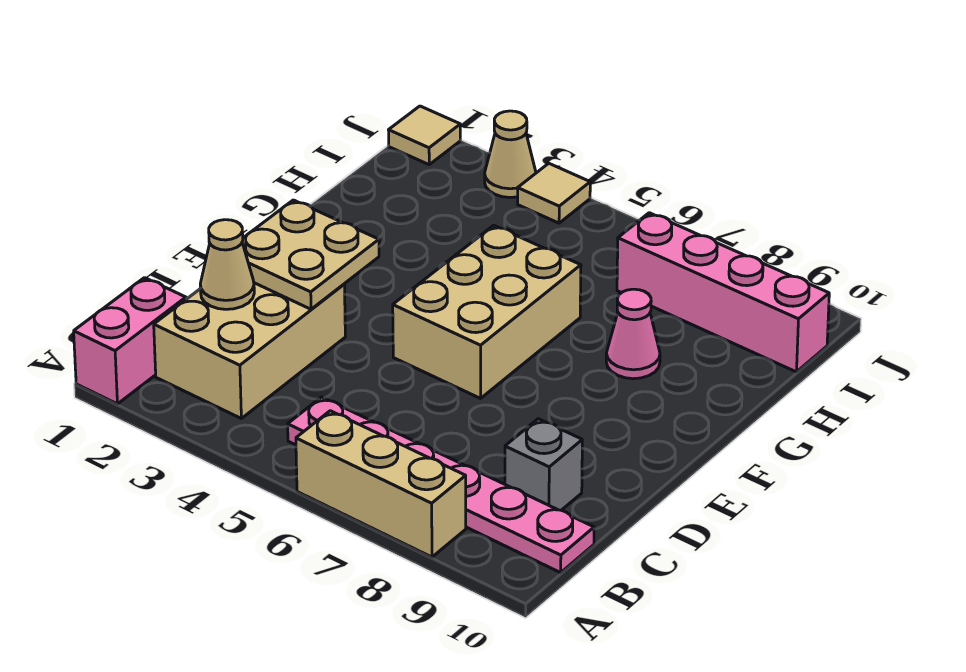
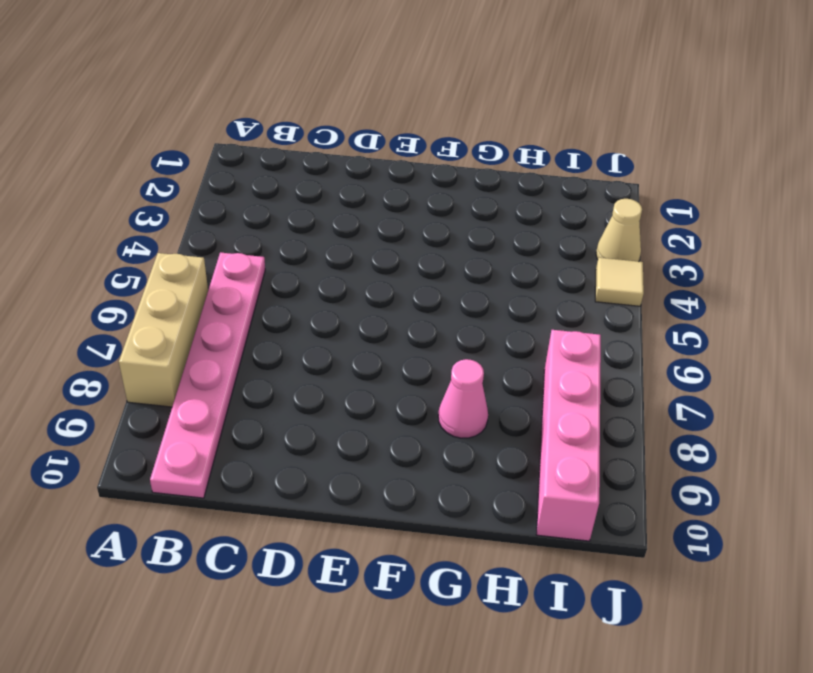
none -> pink 1x2 brick [74,278,186,404]
none -> tan 2x3 brick [154,283,345,418]
none -> grey 1x1 brick [505,419,582,510]

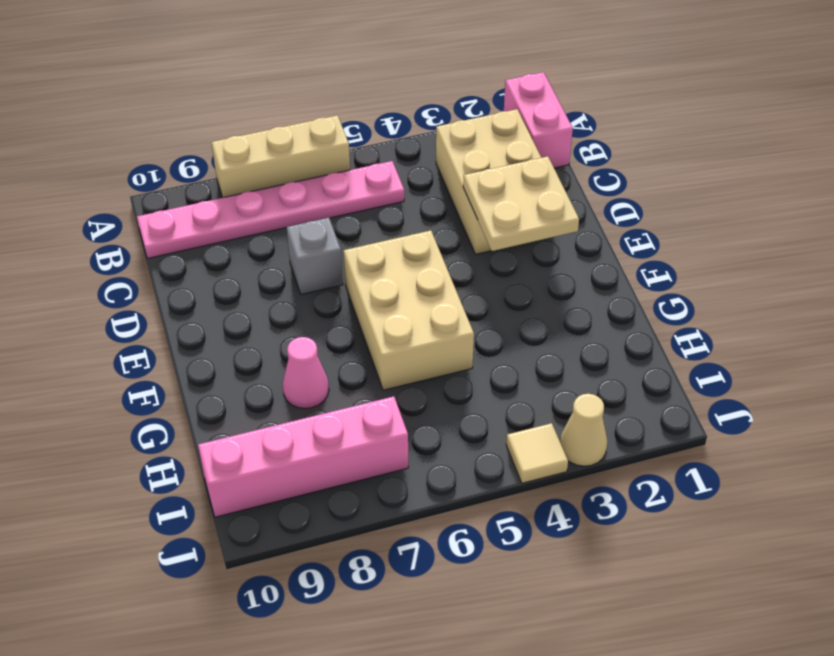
grey 1x1 brick [287,218,343,295] -> grey 1x1 brick moved to [505,419,582,510]
none -> tan 1x1 tile [389,106,460,165]
none -> tan 1x1 cone [200,220,254,309]

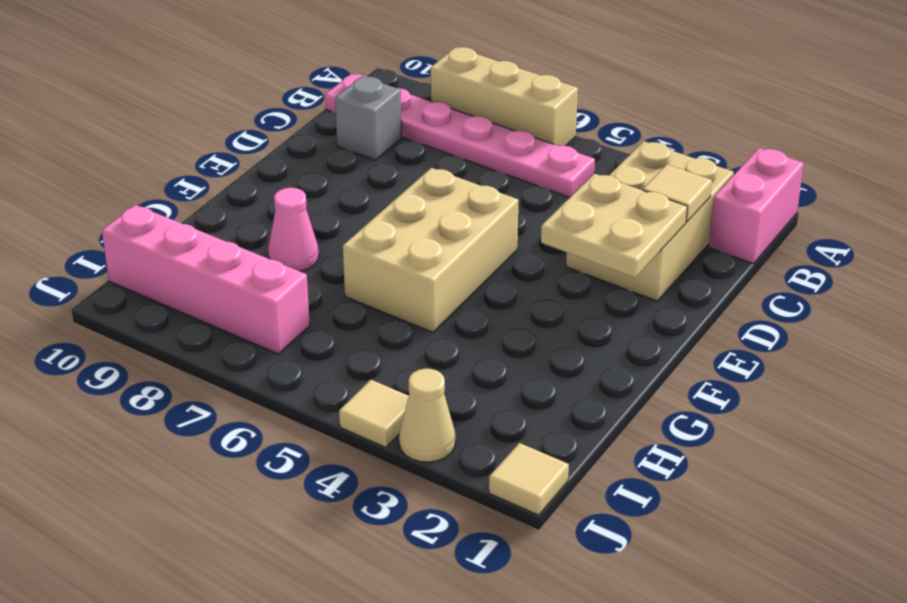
tan 1x1 tile [643,164,712,222] -> tan 1x1 cone [200,220,254,309]

